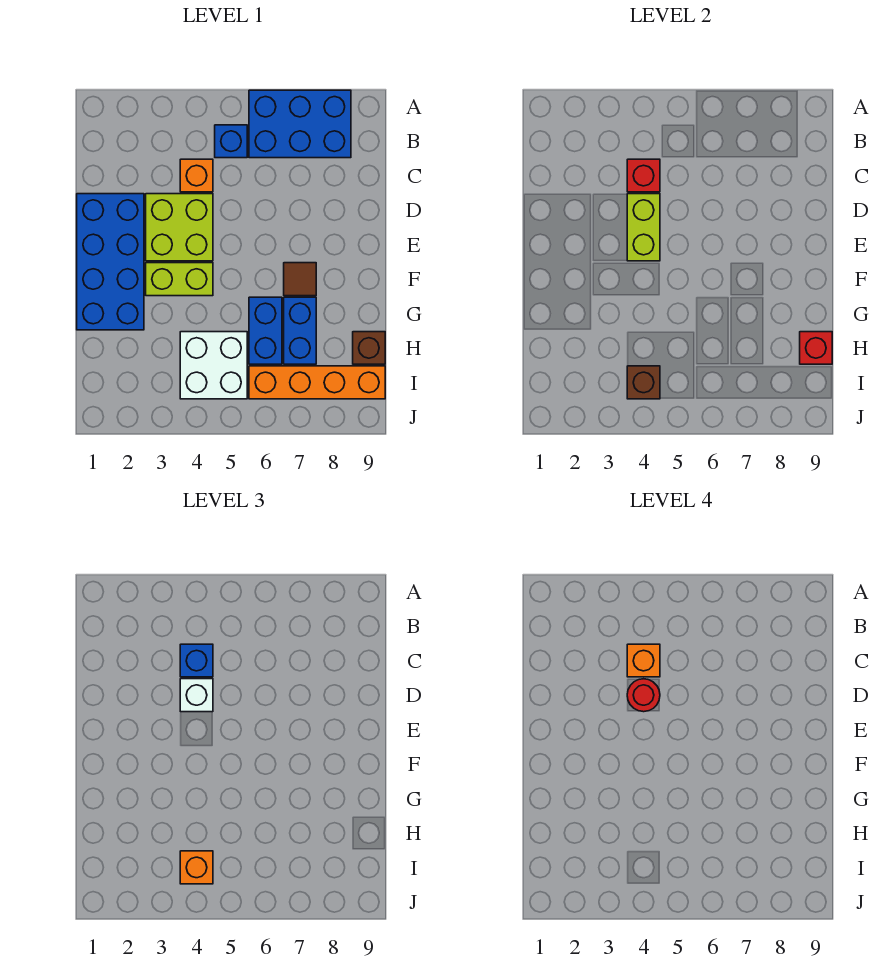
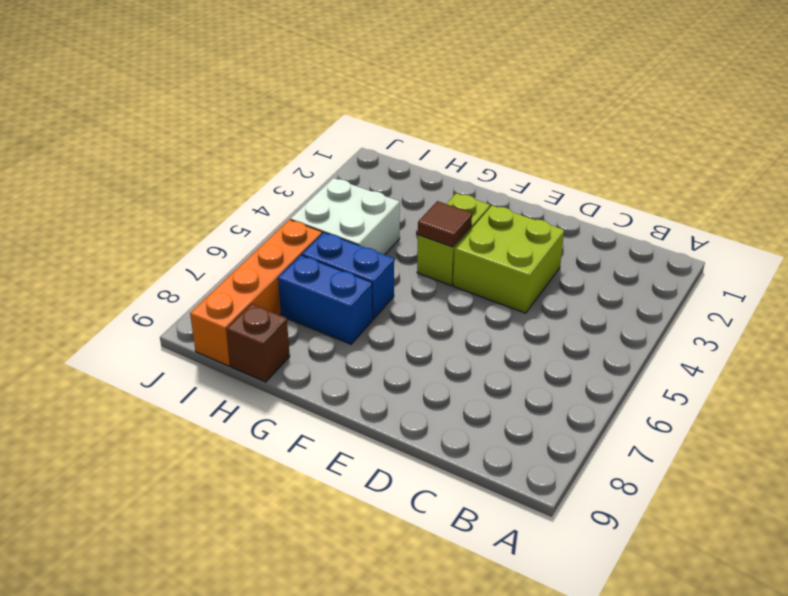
brown 1x1 tile [418,201,472,247] -> brown 1x1 tile moved to [284,263,316,296]
none -> blue 2x3 brick [249,90,351,158]
none -> blue 1x1 brick [215,125,247,158]
none -> orange 1x1 brick [180,159,213,192]

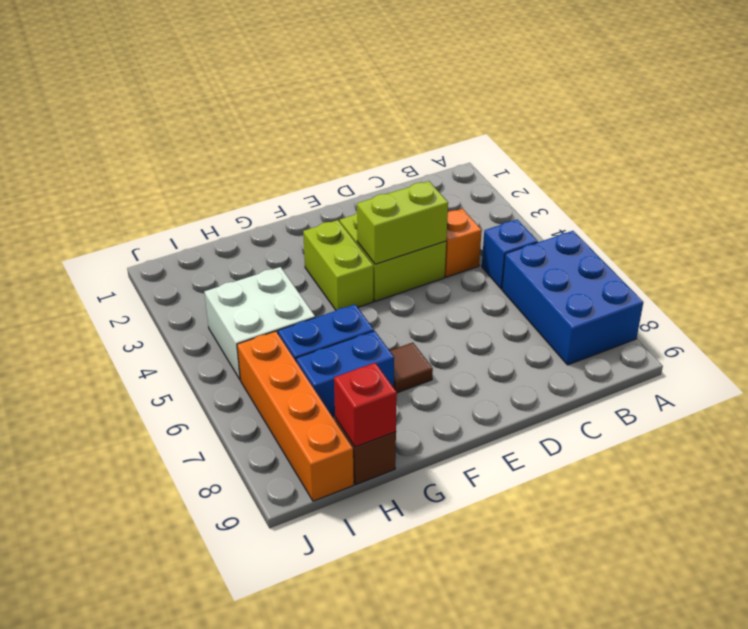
none -> blue 2x4 brick [77,194,144,330]
none -> red 1x1 brick [627,159,660,192]
none -> brown 1x1 brick [627,366,660,399]

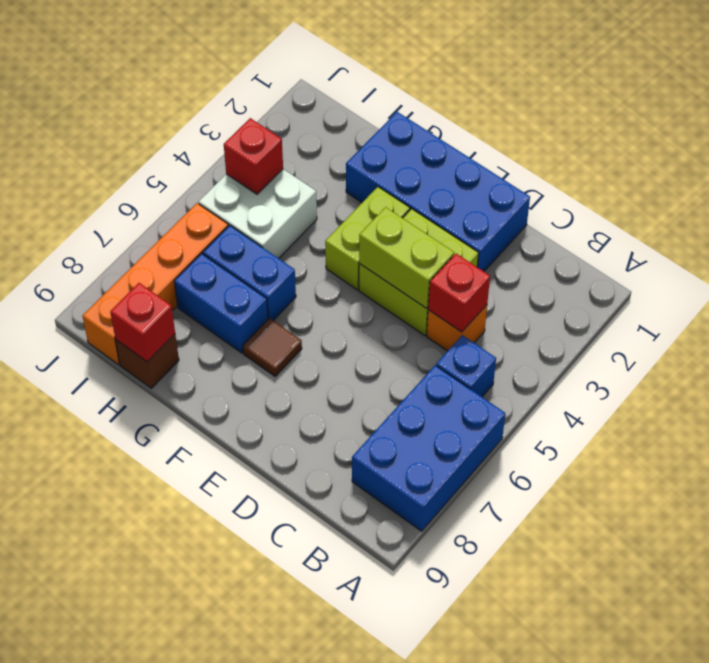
red 1x1 brick [224,118,283,194] -> brown 1x1 brick [627,366,660,399]
none -> blue 1x1 brick [180,644,213,677]
none -> white 1x1 brick [180,679,213,712]
none -> orange 1x1 brick [180,851,213,884]

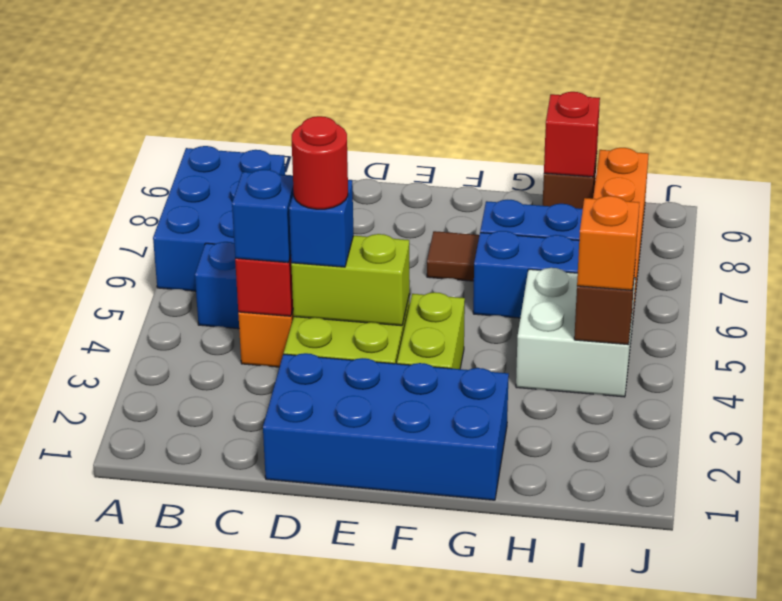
blue 1x1 brick [289,180,354,267] -> white 1x1 brick [180,679,213,712]
none -> orange 1x1 brick [627,644,660,677]

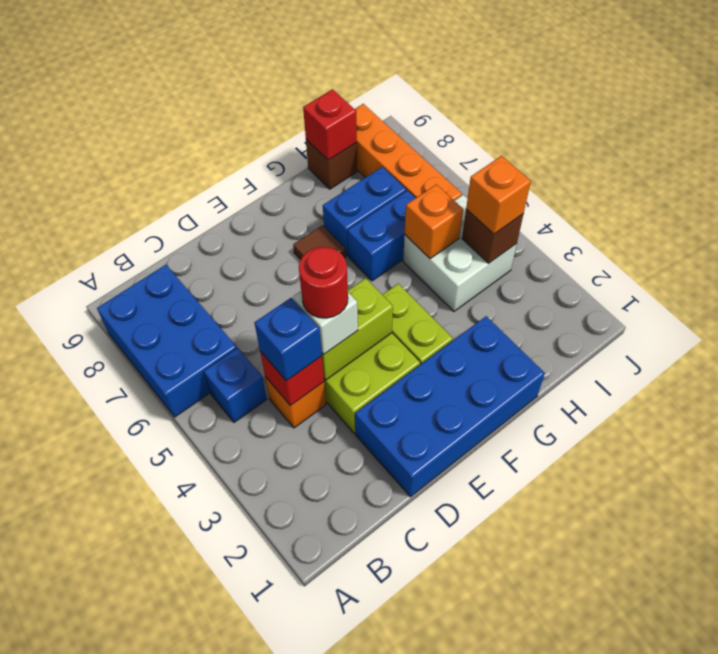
orange 1x1 brick [405,185,463,259] -> orange 1x1 brick moved to [627,644,660,677]

